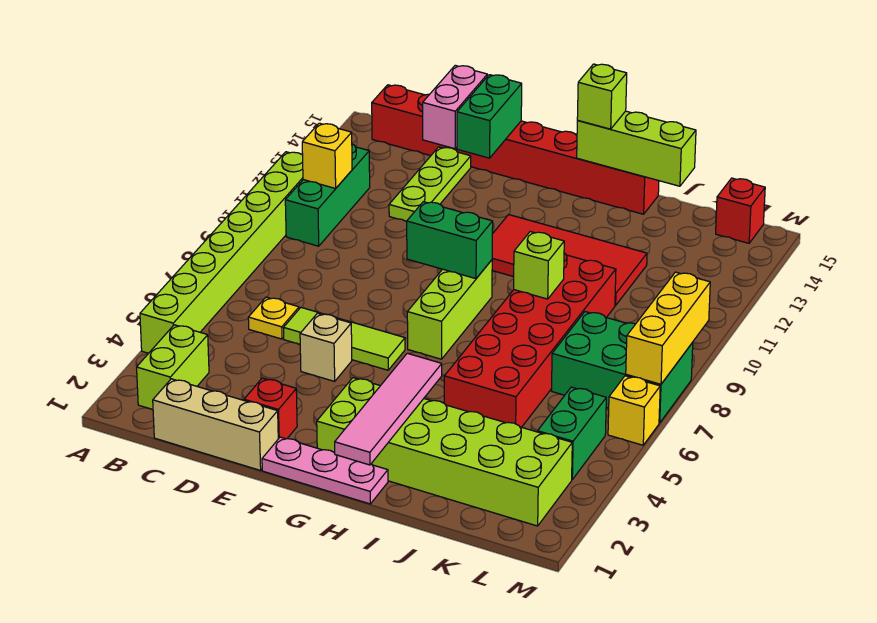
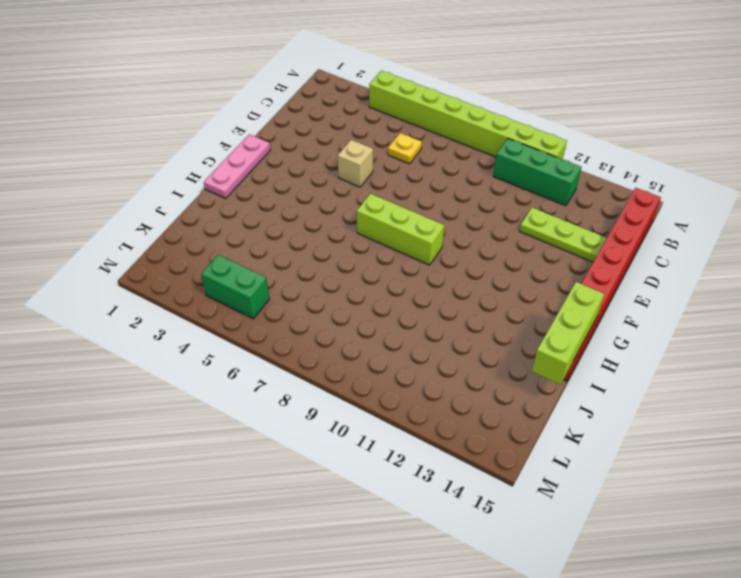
none -> lime 1x2 brick [137,325,209,409]
none -> tan 1x3 brick [153,379,278,470]
none -> lime 1x3 tile [284,308,405,370]

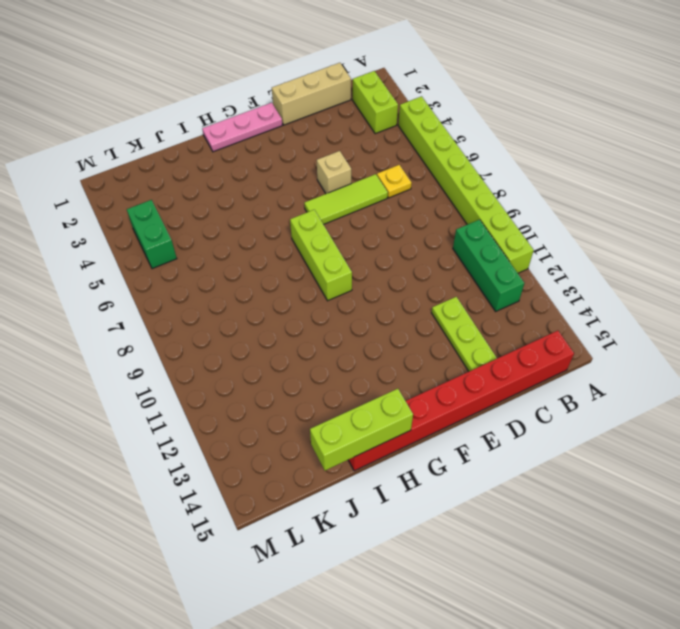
none -> red 1x1 brick [244,378,297,439]
none -> lime 2x6 brick [317,378,572,526]
none -> red 2x4 tile [492,215,647,305]

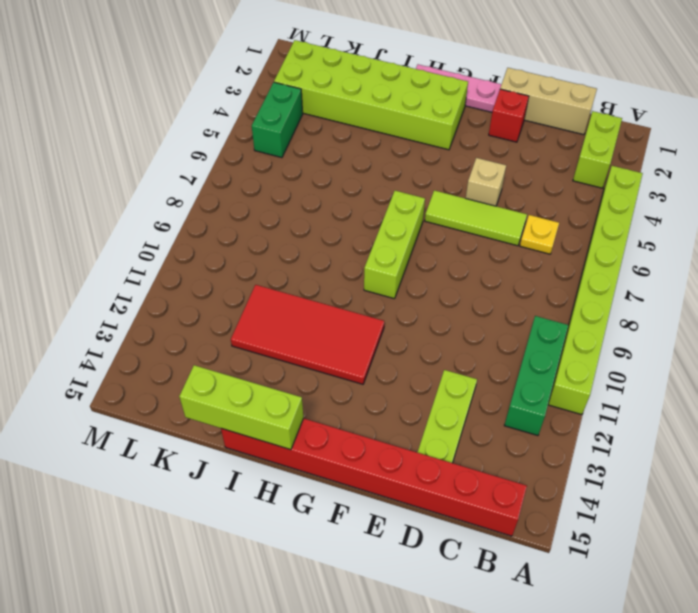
none -> red 2x6 brick [444,253,616,427]
none -> green 2x3 brick [552,312,693,423]
none -> red 1x1 brick [716,178,765,243]

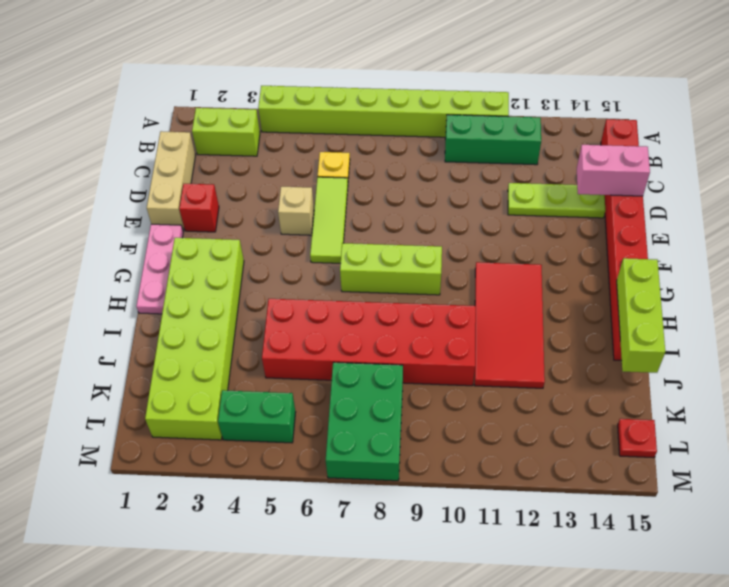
red 1x1 plate [618,419,657,458] -> red 1x1 brick [716,178,765,243]
none -> yellow 1x1 brick [608,376,660,445]
none -> yellow 1x1 brick [302,123,352,188]
none -> green 1x2 brick [457,75,522,158]

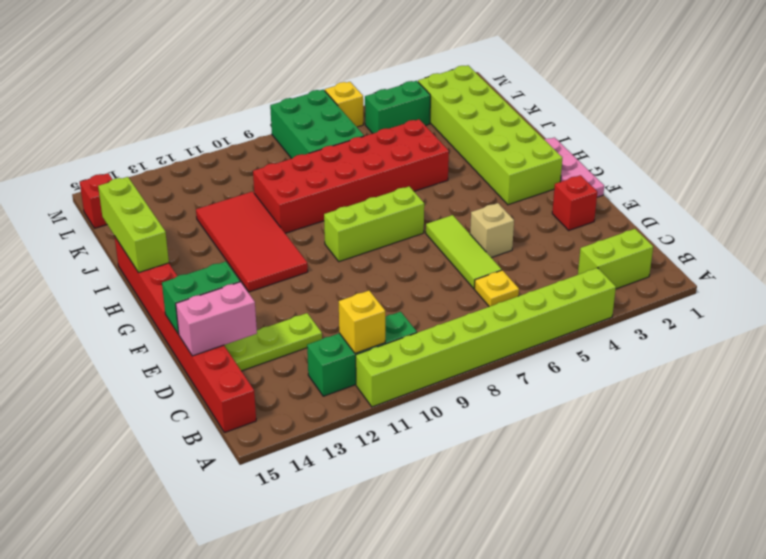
none -> tan 1x3 brick [153,379,278,470]
none -> green 1x2 brick [407,202,493,279]
none -> pink 1x4 tile [335,353,442,465]

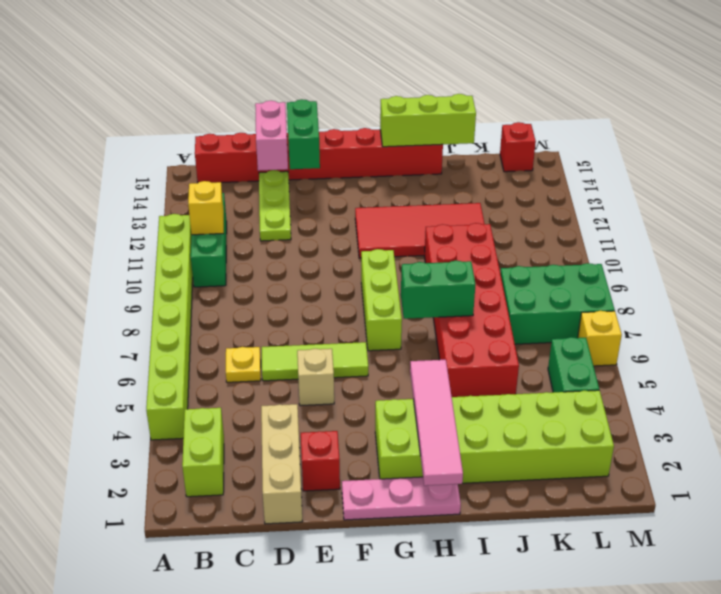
tan 1x3 brick [261,404,302,524] -> tan 1x3 brick turned to [153,379,278,470]
green 1x2 brick [401,261,476,319] -> green 1x2 brick moved to [407,202,493,279]
none -> lime 1x1 brick [514,232,564,299]
none -> yellow 1x3 brick [626,272,710,384]
none -> lime 1x1 brick [577,64,627,129]

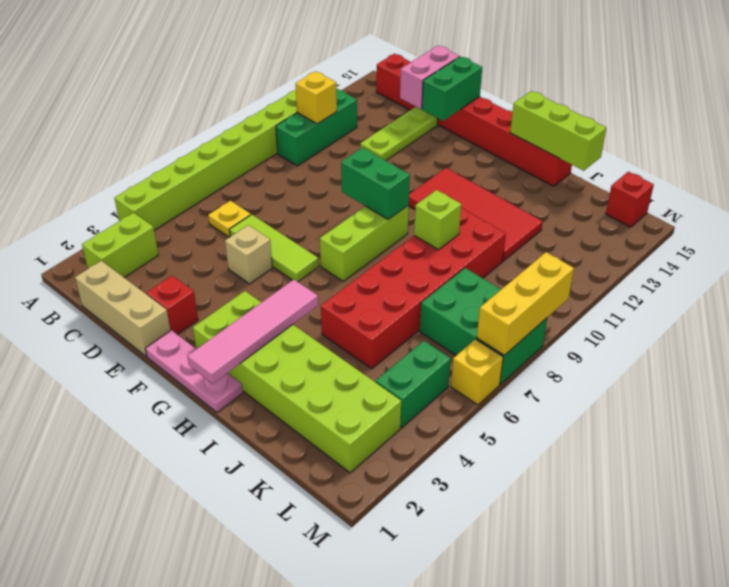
none -> lime 1x1 brick [577,64,627,129]

